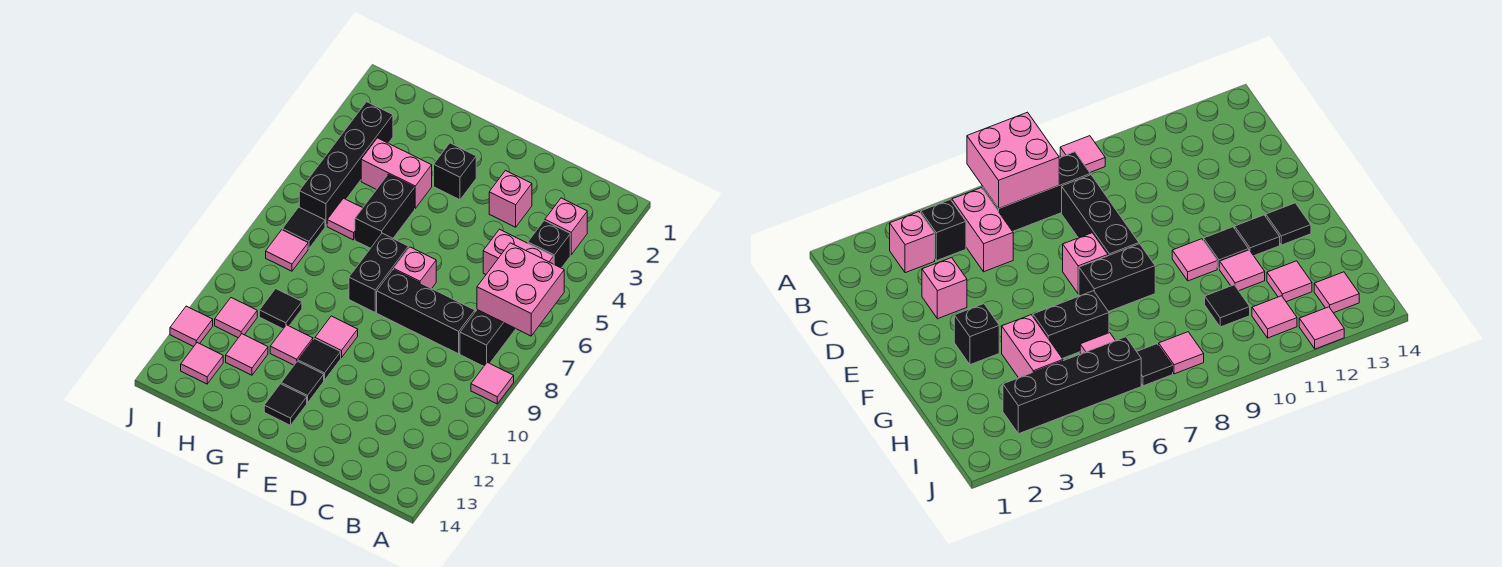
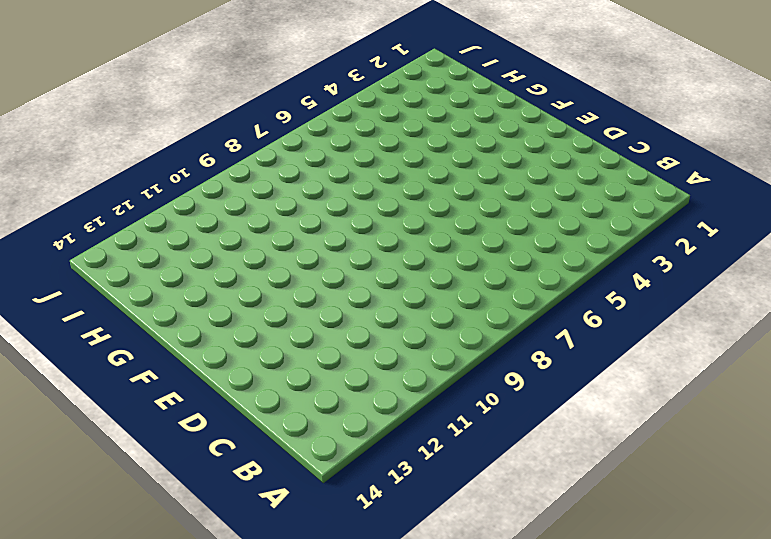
none -> pink 1x1 tile [471,362,514,404]
none -> pink 1x1 brick [545,198,587,255]
none -> black 1x1 brick [528,221,570,268]

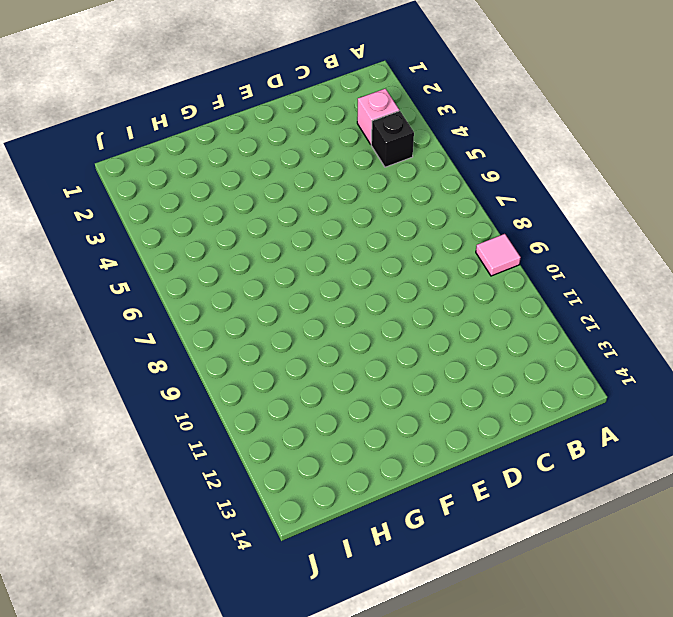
none -> pink 1x2 brick [483,229,554,274]
none -> black 1x3 brick [460,310,516,366]
none -> black 1x3 brick [377,270,475,354]

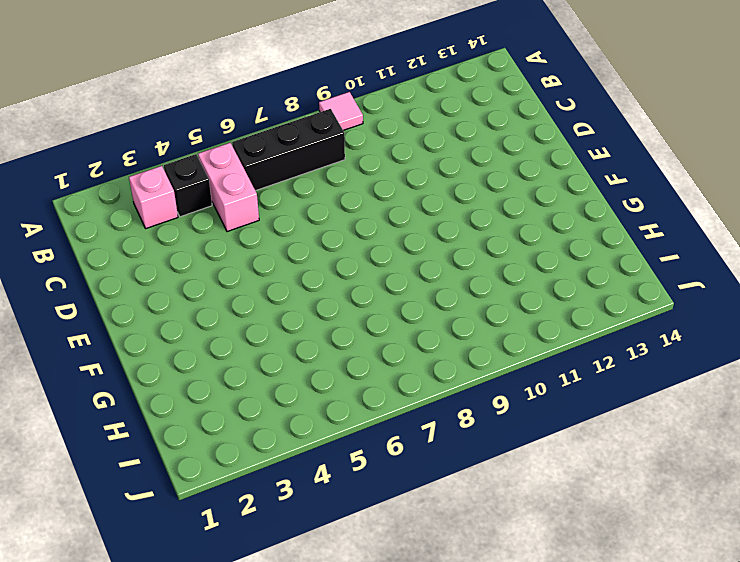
none -> black 1x3 brick [377,270,475,354]
none -> pink 1x1 brick [489,171,532,227]
none -> pink 1x1 brick [394,247,436,289]

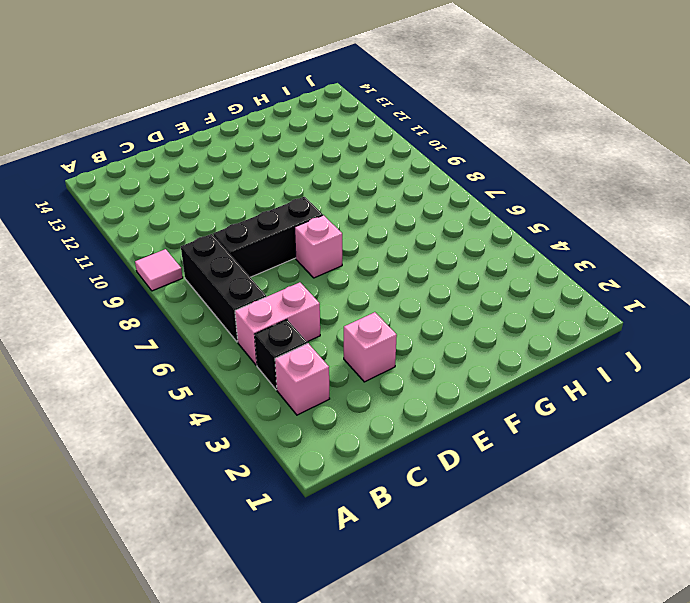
none -> black 1x1 brick [434,143,476,200]
none -> black 1x2 brick [349,233,408,312]
none -> pink 1x1 tile [315,316,358,358]

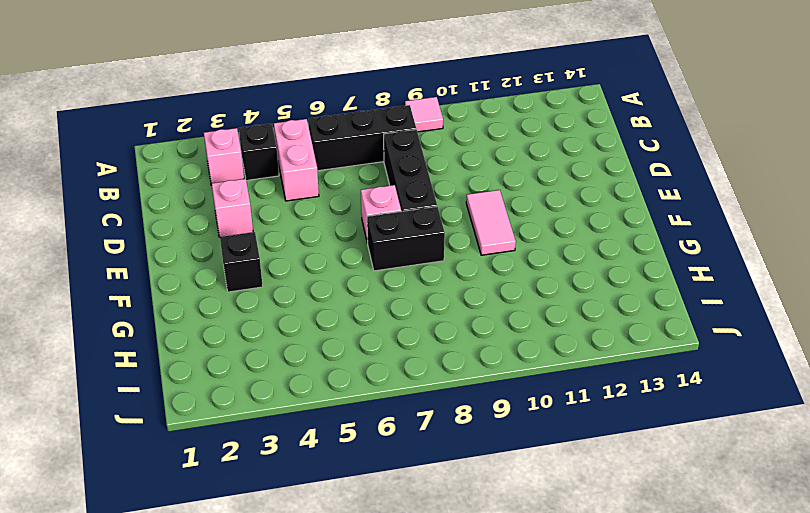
pink 1x2 tile [466,190,516,255] -> pink 1x1 tile [315,316,358,358]
none -> black 1x1 tile [298,339,341,380]
none -> black 1x1 tile [281,361,324,403]
none -> black 1x1 tile [264,384,307,425]

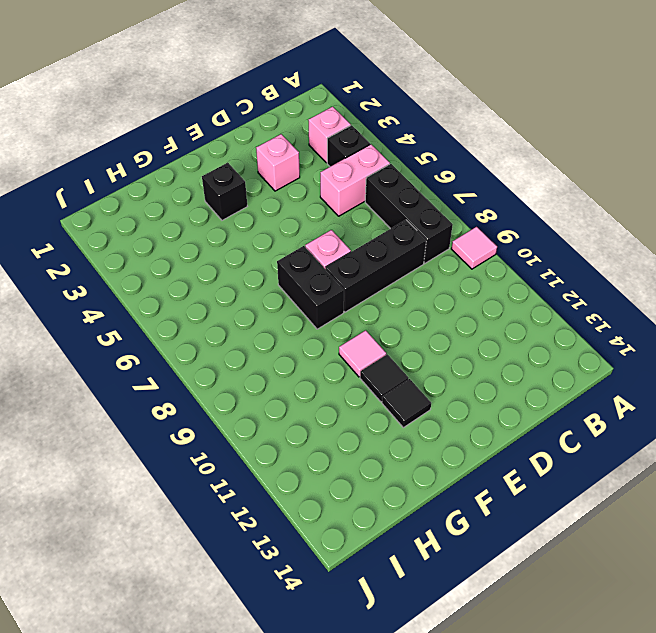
none -> black 1x1 tile [264,384,307,425]
none -> pink 1x2 brick [361,138,432,208]
none -> black 1x2 brick [355,174,415,248]

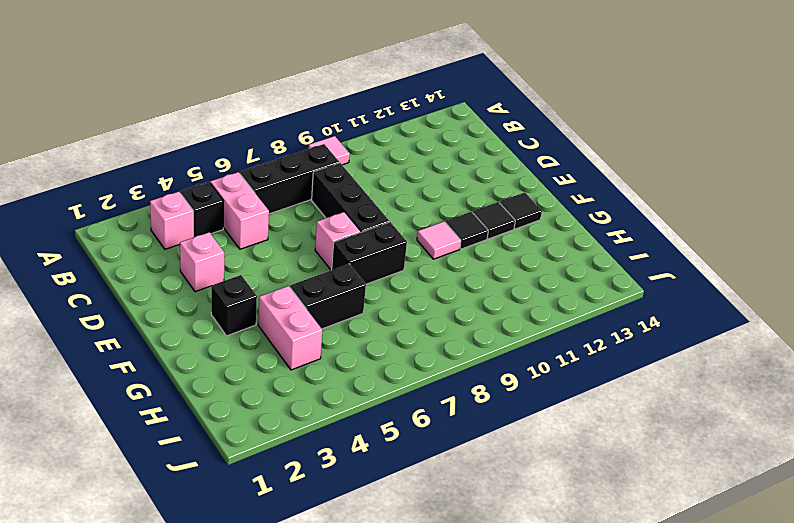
none -> pink 1x1 tile [270,325,313,365]
none -> pink 1x1 tile [327,198,362,240]
none -> black 1x1 tile [259,289,302,329]

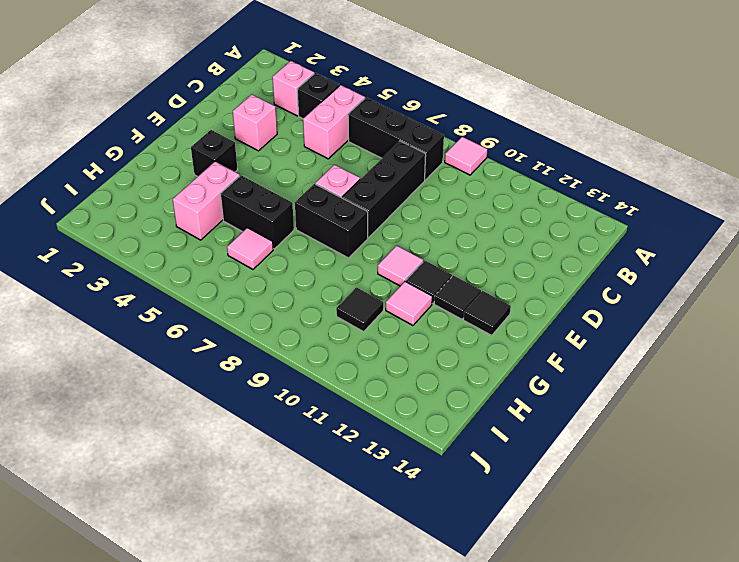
none -> pink 1x1 tile [226,334,268,375]
none -> black 1x4 brick [299,102,393,226]
none -> black 1x1 tile [283,207,325,249]

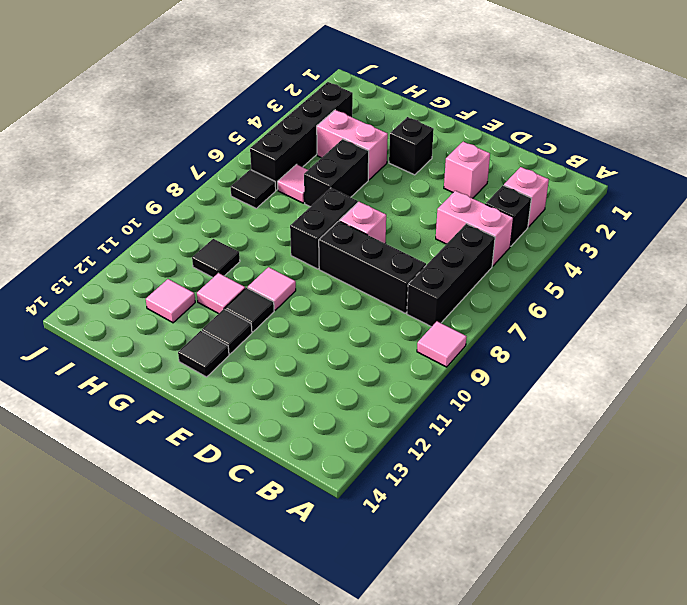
none -> pink 1x1 tile [266,230,308,271]
none -> pink 1x1 tile [215,298,257,338]
none -> pink 1x1 tile [181,343,223,384]

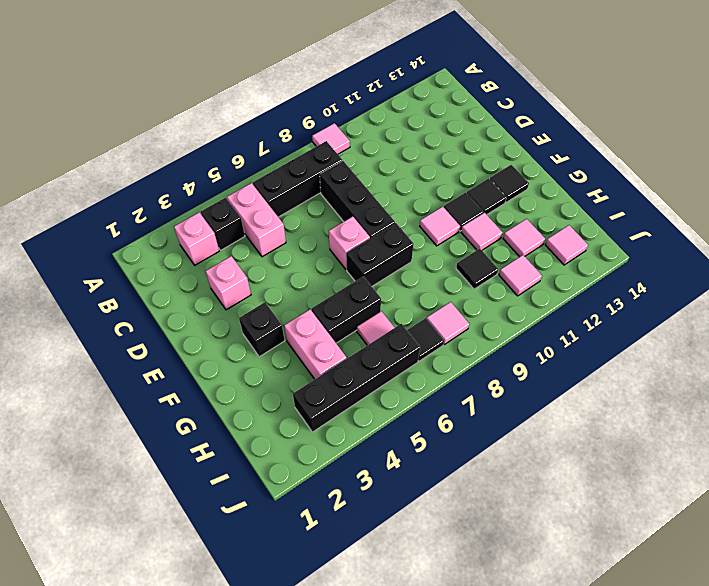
none -> pink 1x1 tile [170,306,213,347]
none -> pink 2x2 brick [477,243,564,336]

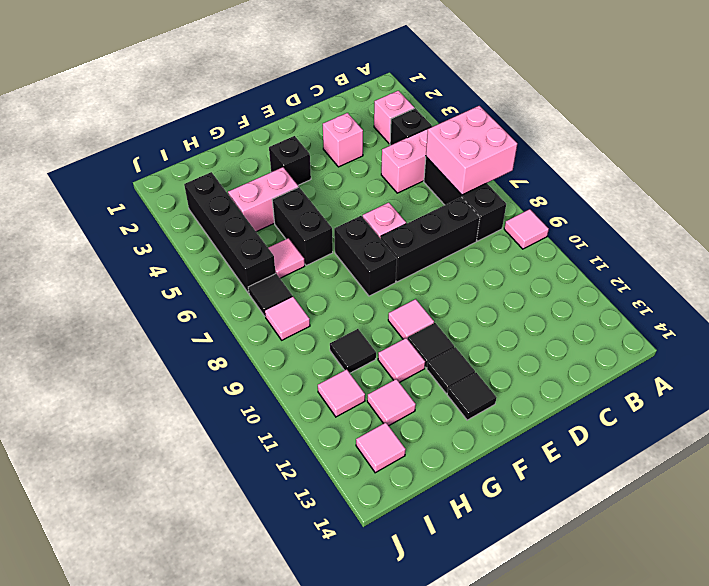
none -> pink 1x1 tile [170,306,213,347]

